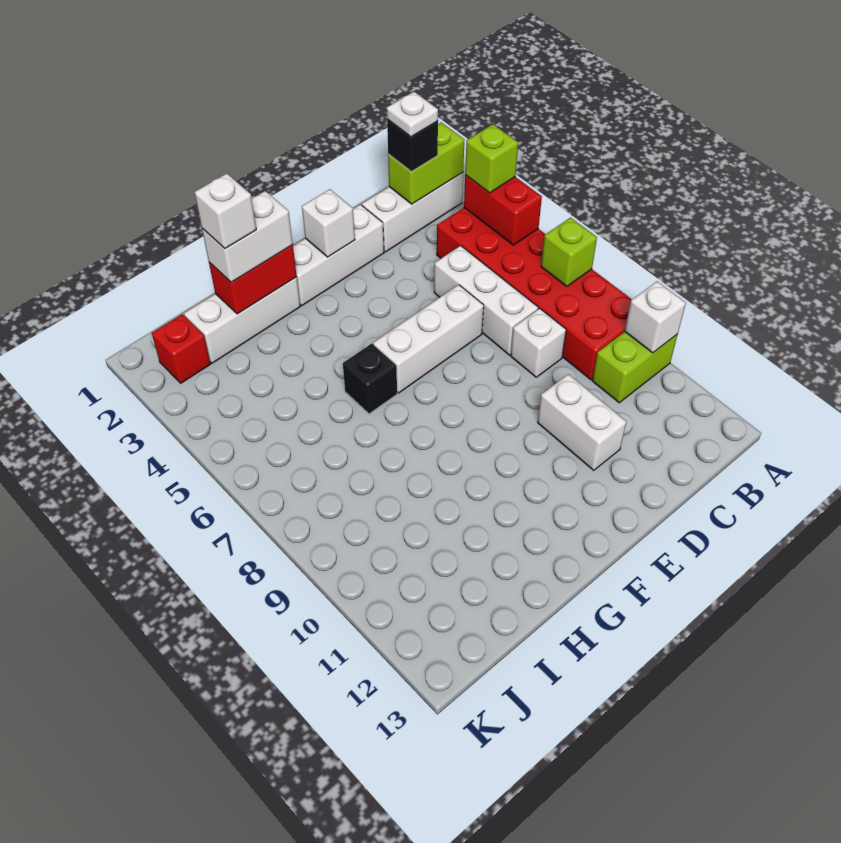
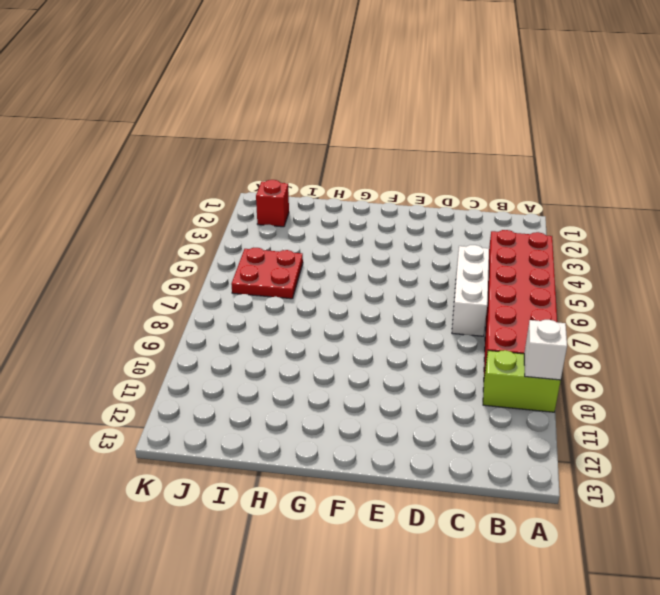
red 2x2 plate [231,248,303,299] -> none
none -> white 1x3 brick [362,172,463,252]
none -> white 1x1 brick [511,308,566,377]
none -> white 1x3 brick [293,205,384,306]

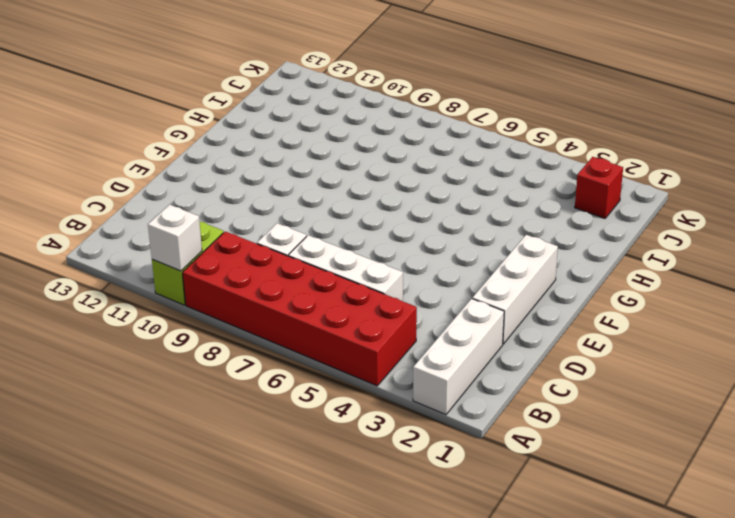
none -> white 1x3 brick [373,285,484,393]
none -> white 1x2 brick [538,374,626,470]
none -> white 1x3 brick [184,277,300,363]

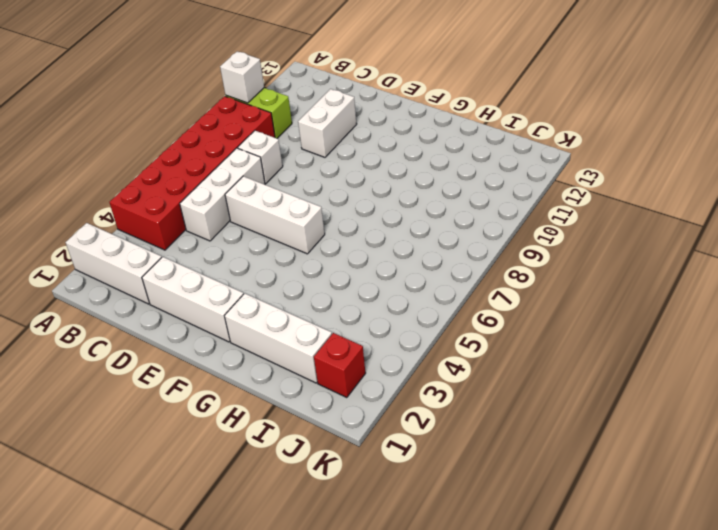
none -> black 1x1 brick [343,344,397,414]
none -> lime 1x2 brick [388,122,464,204]
none -> red 1x2 brick [464,175,542,245]

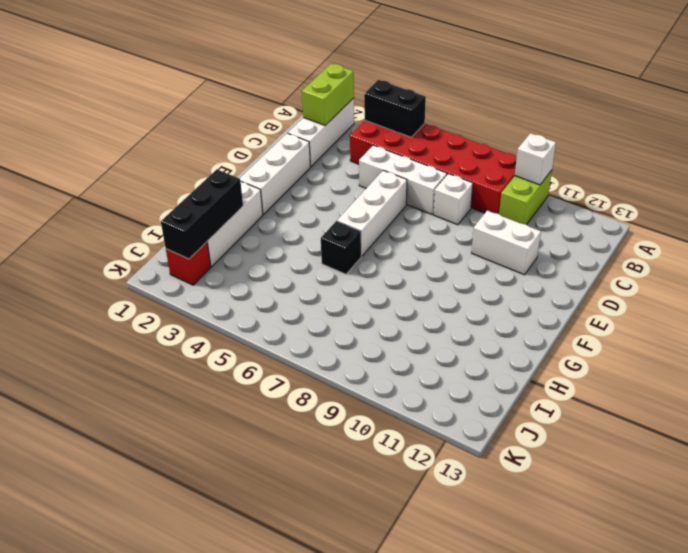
black 1x2 brick [364,80,426,137] -> red 1x2 brick [464,175,542,245]
black 1x3 brick [161,169,243,259] -> red 1x2 brick [209,245,297,314]
none -> lime 1x1 brick [541,218,597,286]
none -> white 1x1 brick [302,189,355,257]
none -> lime 1x1 brick [465,124,518,193]

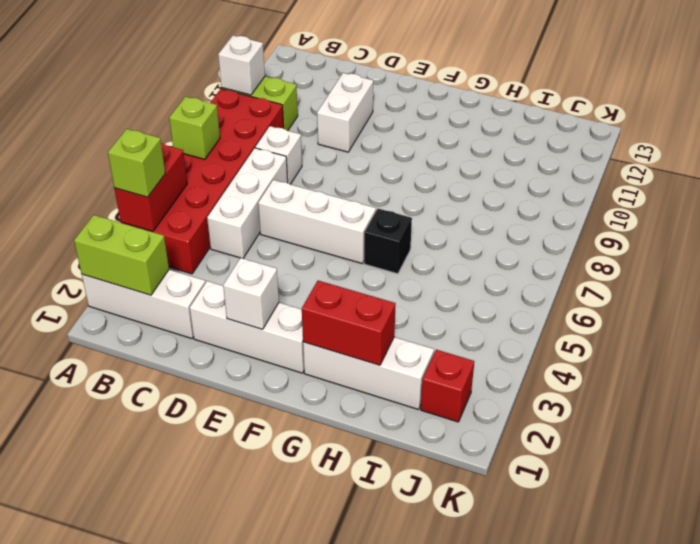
none -> black 1x1 brick [387,120,438,172]
none -> white 1x2 brick [202,191,293,282]
none -> white 1x1 plate [387,92,438,137]

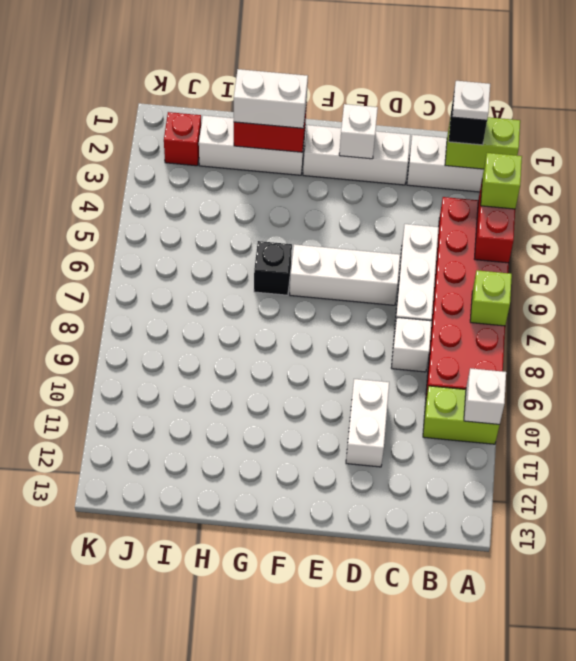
none -> white 1x1 brick [195,174,256,249]

